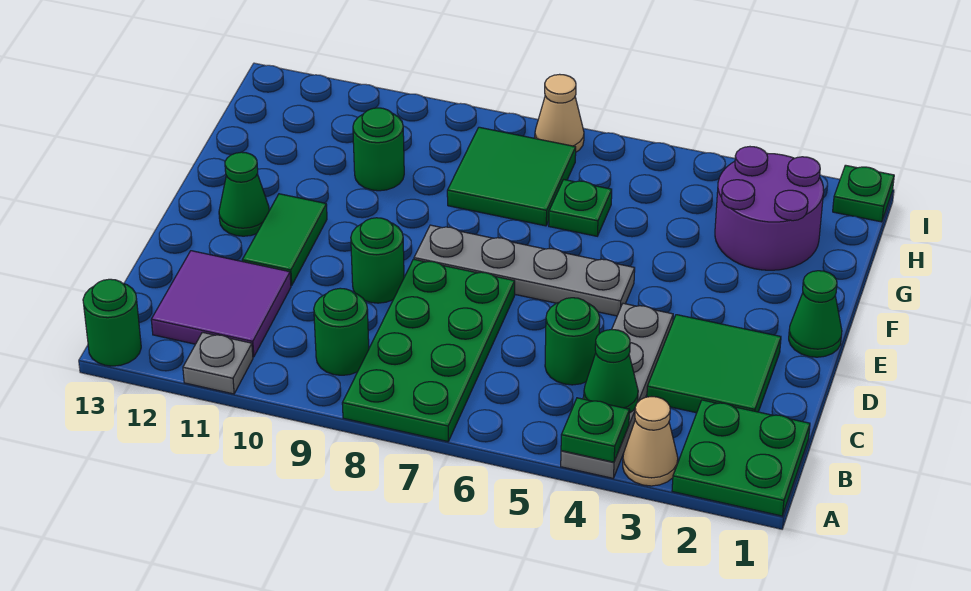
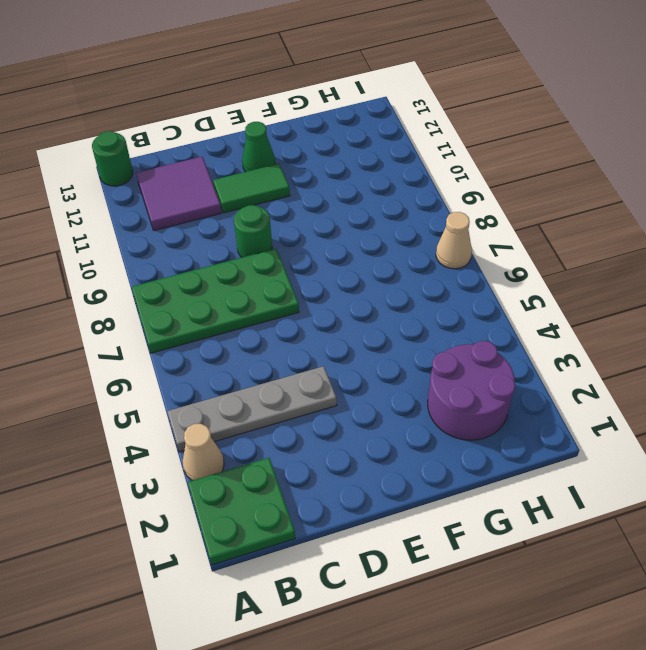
none -> grey 1x1 plate [183,332,253,394]
none -> green 1x1 round brick [314,288,369,375]
none -> green 2x2 tile [647,315,781,413]

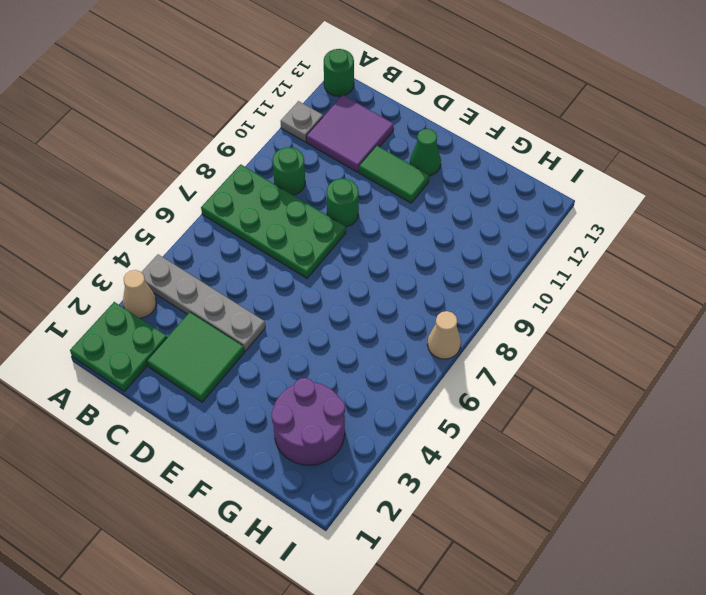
none -> green 1x1 round brick [545,298,600,385]
none -> green 1x1 cone [789,271,842,357]
none -> grey 1x4 plate [414,225,635,316]

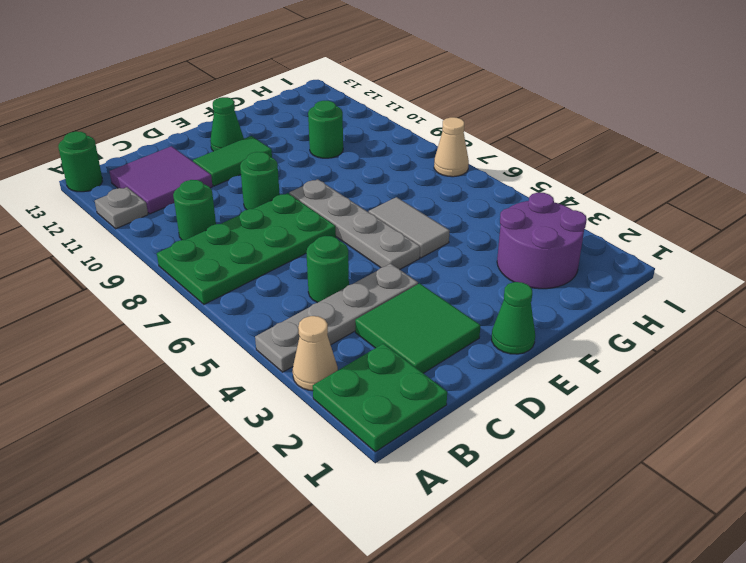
grey 1x2 tile [369,197,450,258] -> none
none -> green 1x1 plate [549,180,612,236]
none -> green 2x2 tile [447,127,576,226]
none -> green 1x1 plate [833,165,894,222]

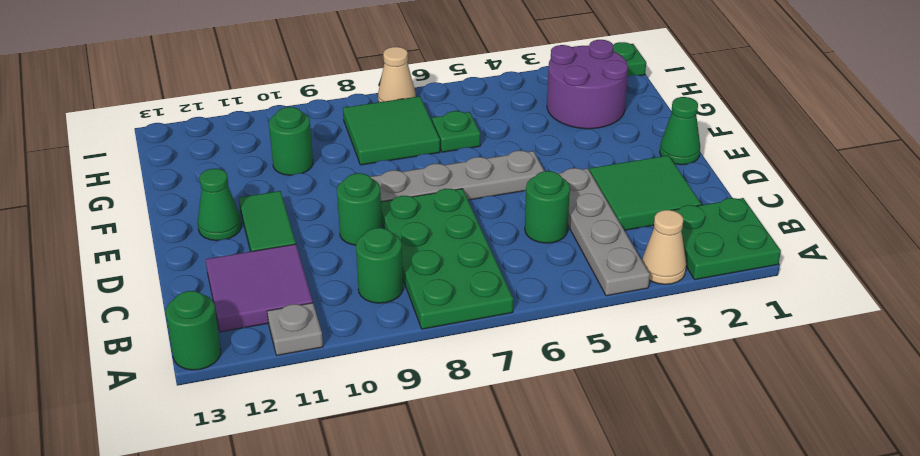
none -> green 1x1 plate [561,398,630,462]
none -> green 1x1 cone [584,329,638,413]

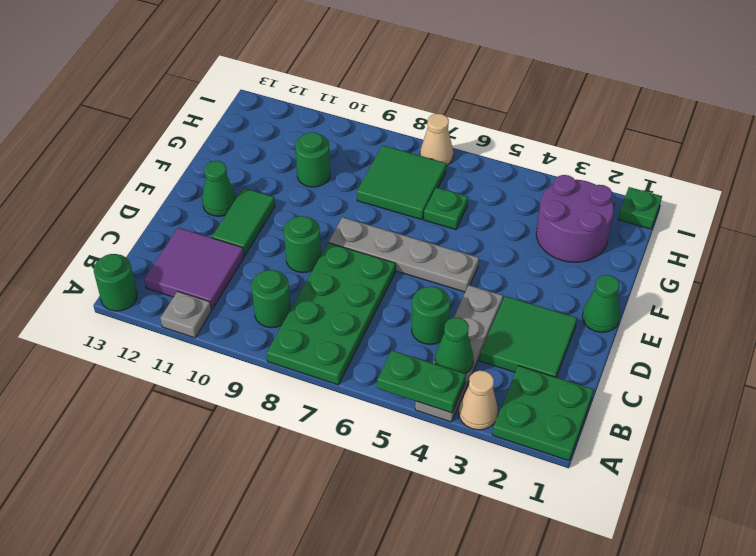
green 1x2 plate [377,350,466,413] -> green 1x1 plate [561,398,630,462]

